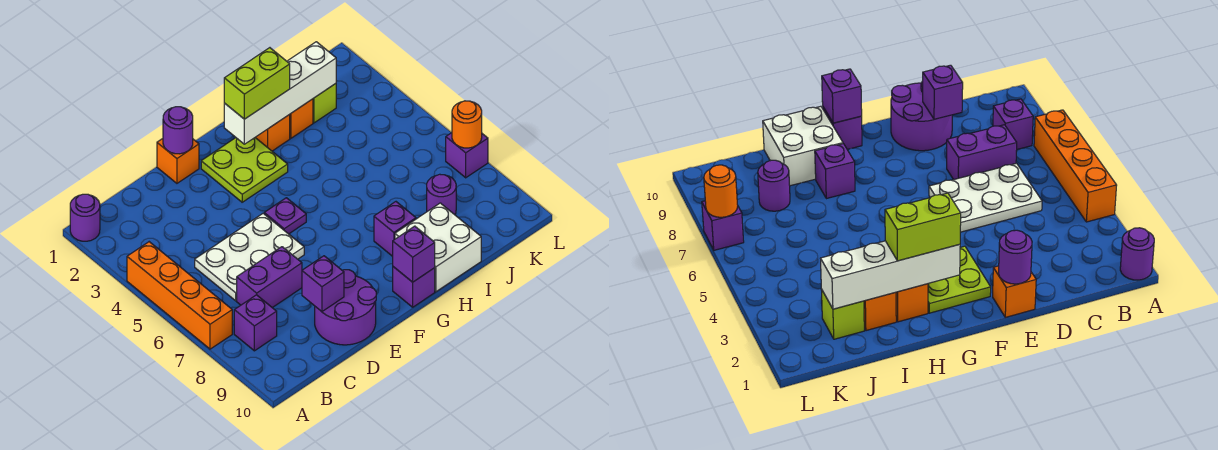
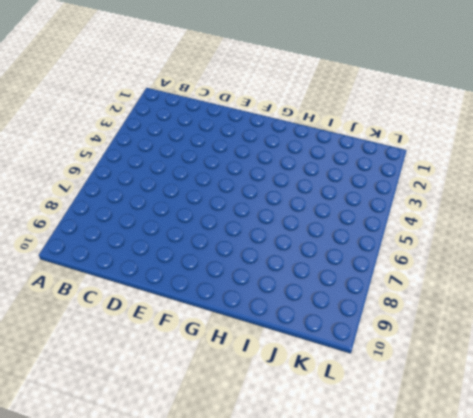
none -> purple 1x1 round brick [70,194,100,241]
none -> orange 1x4 brick [127,242,232,349]
none -> purple 1x1 brick [234,295,277,351]

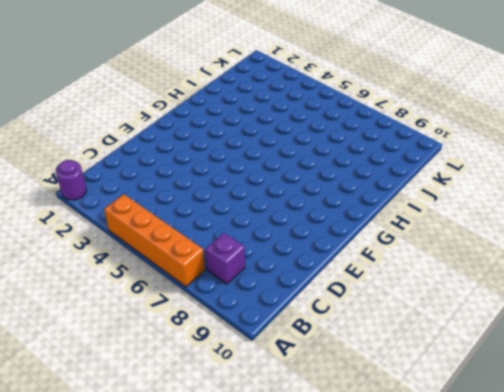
none -> white 2x3 plate [195,213,304,301]
none -> purple 1x2 brick [237,247,302,308]
none -> purple 2x2 round brick [315,270,376,345]

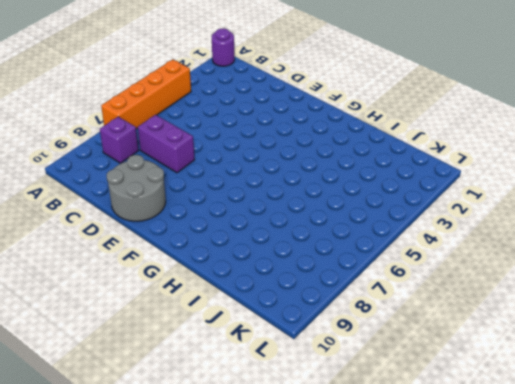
grey 2x2 round brick [107,155,166,221] -> purple 2x2 round brick [315,270,376,345]
none -> white 2x3 plate [195,213,304,301]
none -> orange 1x1 brick [157,139,199,183]
none -> lime 2x2 plate [201,138,288,202]

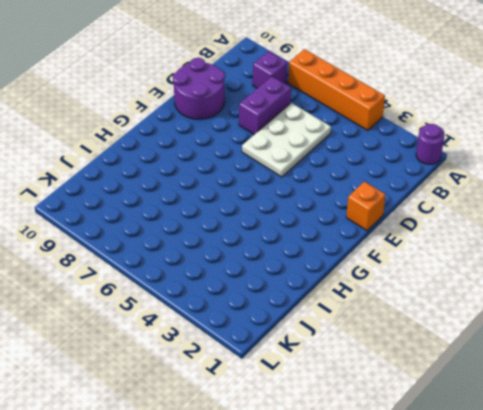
none -> lime 2x2 plate [201,138,288,202]
none -> purple 1x1 plate [264,198,306,234]
none -> purple 1x1 brick [393,267,435,307]

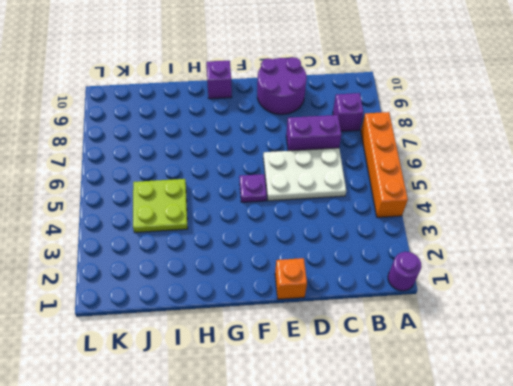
lime 2x2 plate [133,179,188,232] -> lime 2x2 plate moved to [201,138,288,202]
none -> orange 1x1 brick [255,115,290,151]
none -> purple 1x1 brick [374,202,416,256]
none -> white 2x2 brick [395,203,481,292]

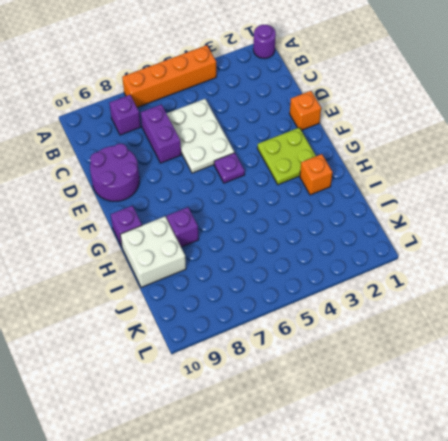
none -> orange 1x1 brick [289,99,313,138]
none -> lime 1x1 brick [313,84,336,123]
none -> purple 1x1 round brick [427,174,456,215]

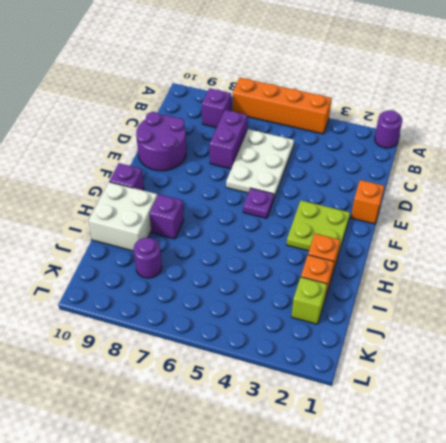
none -> purple 1x1 brick [446,133,488,178]
none -> purple 1x1 brick [302,256,344,312]
none -> purple 1x1 round brick [163,107,193,154]

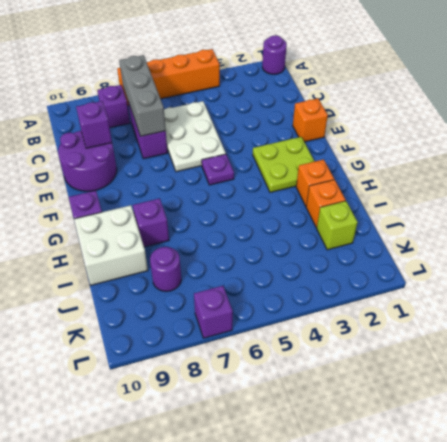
grey 1x3 brick [119,55,166,136] -> none
none -> purple 1x1 round brick [163,107,193,154]
none -> white 1x4 brick [224,42,336,144]
none -> purple 1x1 brick [393,226,435,282]

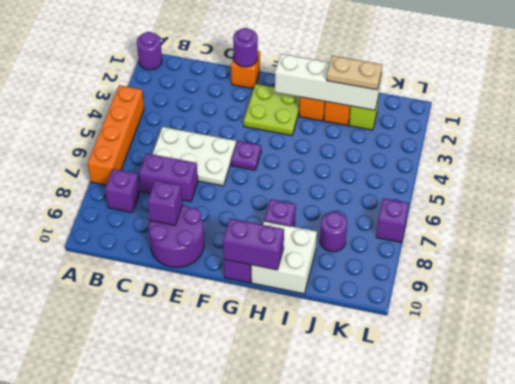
purple 1x2 brick [223,218,284,270] -> purple 1x1 brick [393,226,435,282]
tan 1x2 plate [327,56,382,90] -> none
none -> orange 1x1 round brick [452,101,482,148]
none -> lime 1x2 brick [224,48,290,119]

